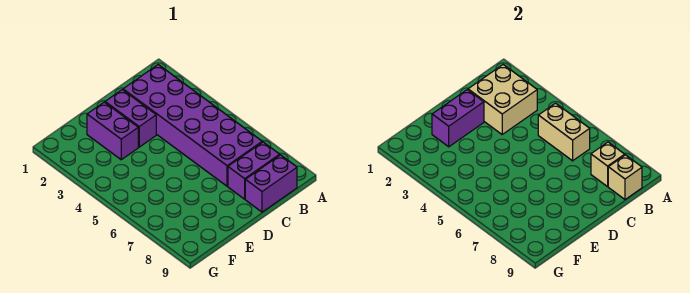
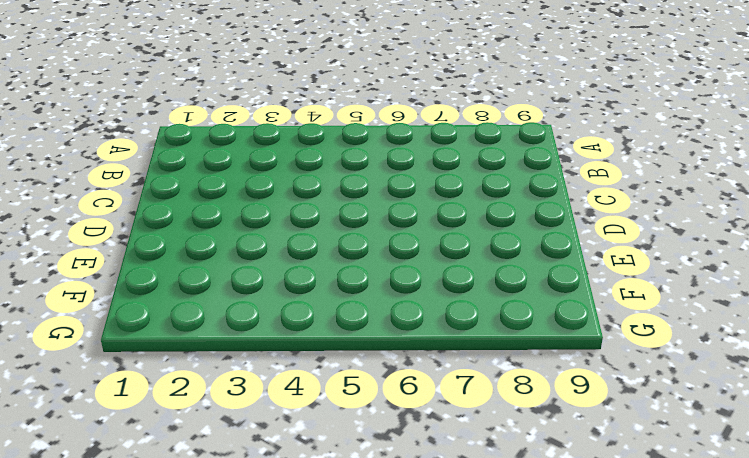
none -> purple 2x6 brick [123,65,262,186]
none -> purple 1x2 brick [228,142,280,199]

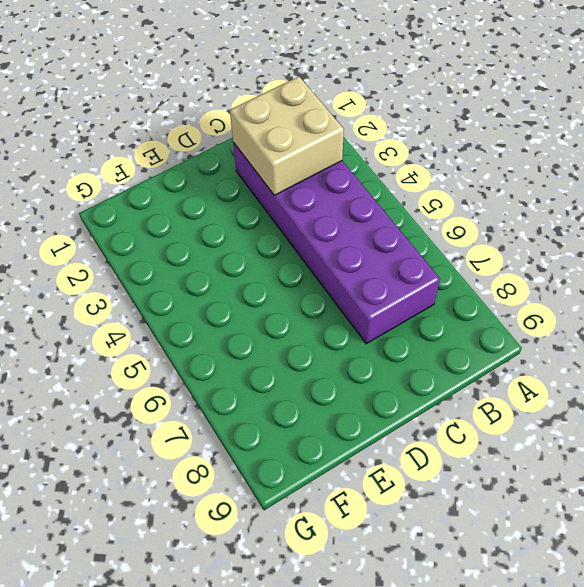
none -> purple 1x2 brick [228,142,280,199]
none -> purple 1x2 brick [245,155,297,212]

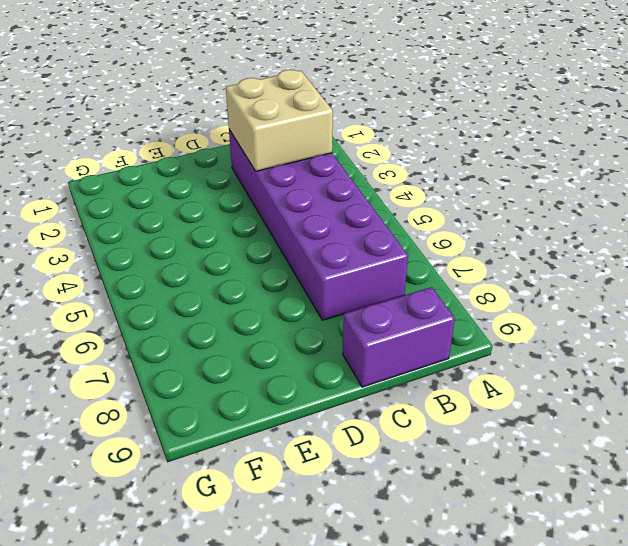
none -> purple 1x2 brick [228,142,280,199]
none -> purple 1x2 brick [105,90,156,147]

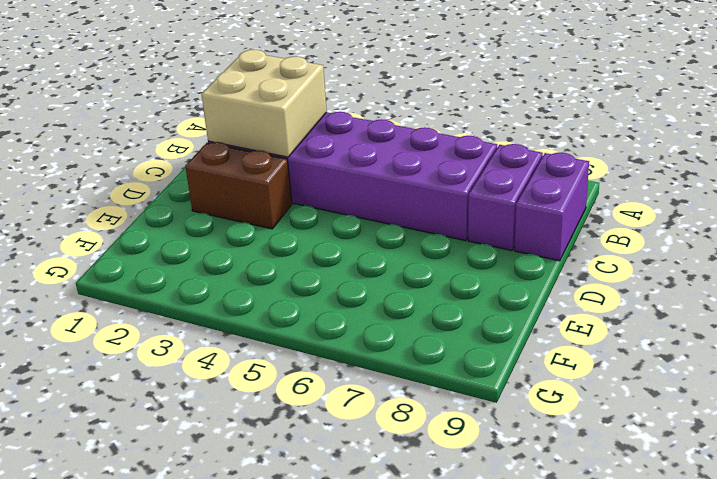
brown 1x2 brick [185,142,292,229] -> purple 1x2 brick [105,90,156,147]
none -> purple 1x2 brick [87,102,138,160]
none -> tan 1x2 brick [538,103,590,161]

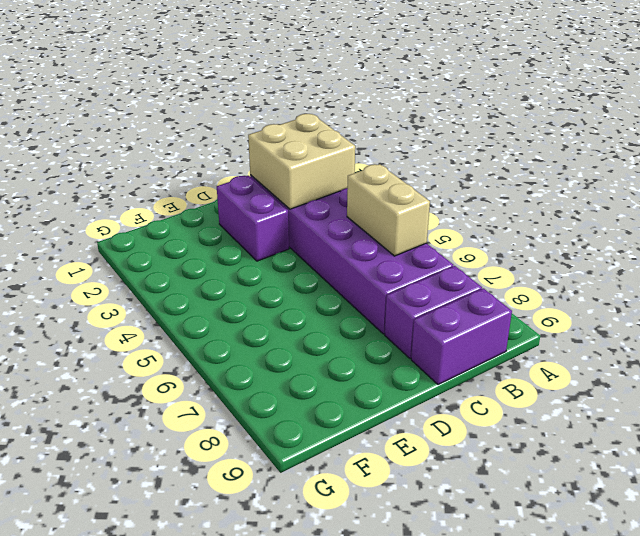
none -> purple 1x2 brick [87,102,138,160]
none -> tan 1x1 brick [591,142,625,187]

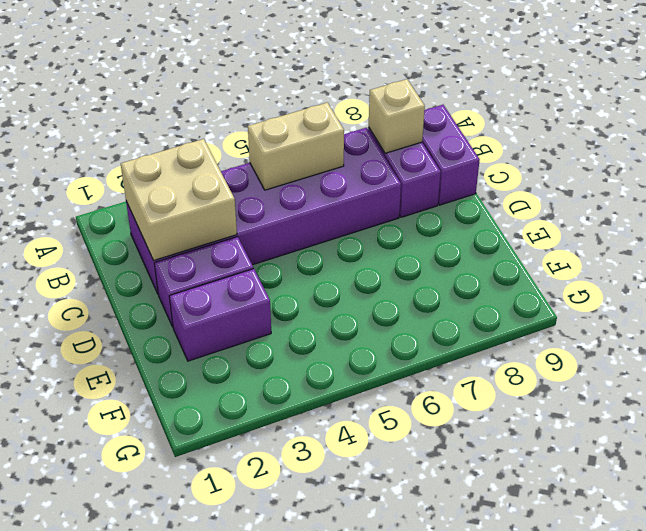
none -> tan 1x1 brick [608,155,642,199]
none -> purple 1x2 brick [432,90,484,147]

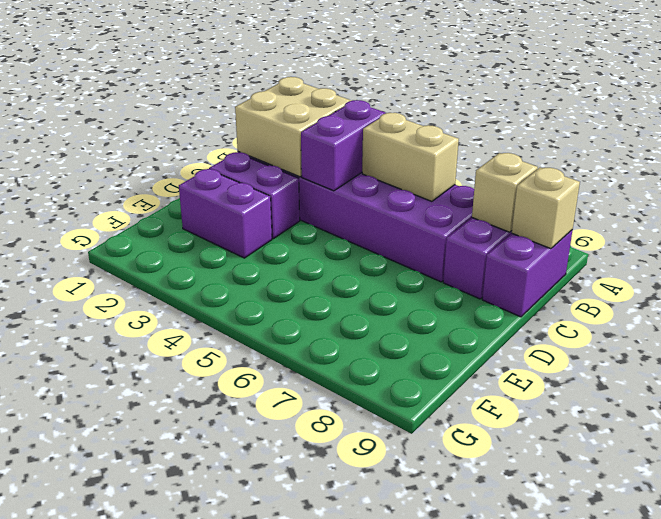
purple 1x2 brick [301,100,385,191] -> purple 1x2 brick moved to [432,90,484,147]

